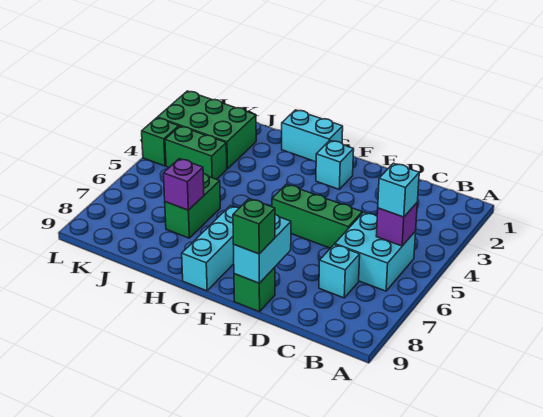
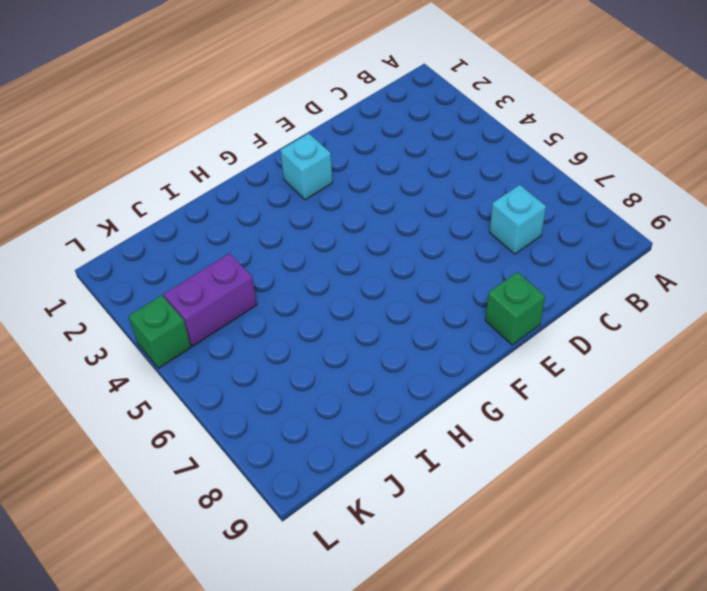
purple 1x2 brick [164,253,257,346] -> green 1x2 brick [165,126,227,179]
none -> cyan 2x2 brick [335,212,416,291]
none -> green 1x3 brick [272,184,362,248]
none -> cyan 1x2 brick [282,110,343,162]

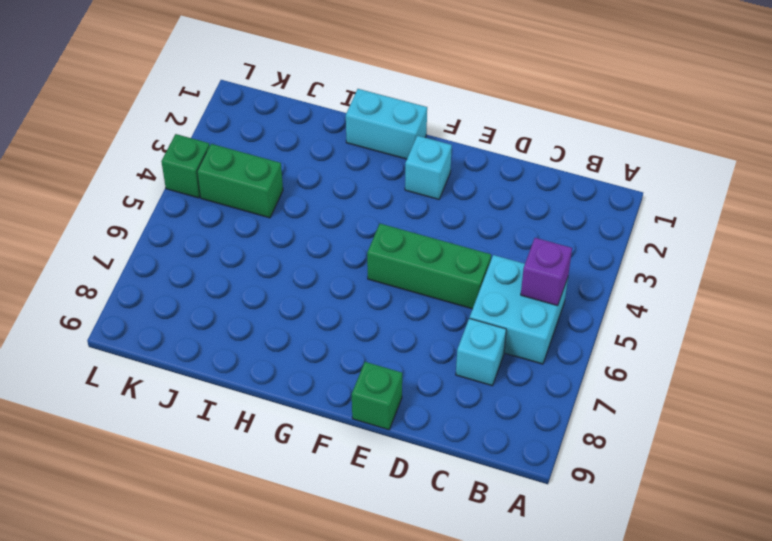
none -> cyan 1x3 brick [182,206,239,291]
none -> green 1x2 brick [165,174,220,238]
none -> green 2x3 brick [157,91,256,169]

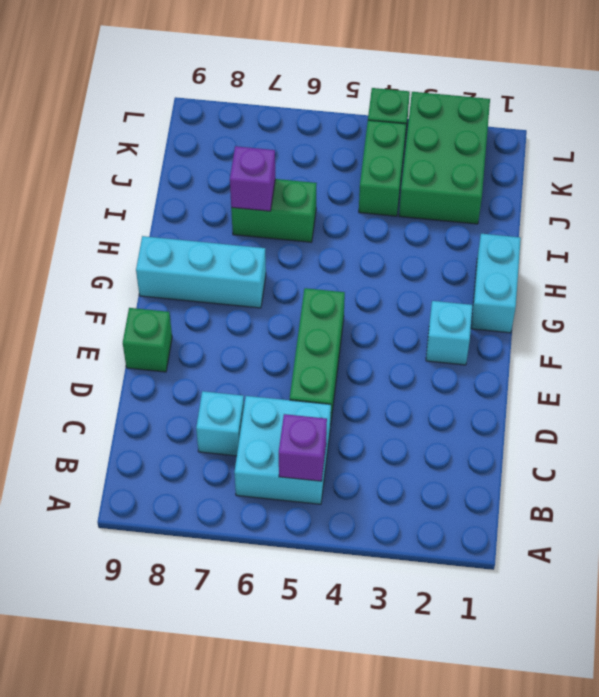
none -> cyan 1x2 brick [234,214,291,283]
none -> cyan 1x1 brick [378,163,419,217]
none -> green 1x1 brick [233,199,275,254]

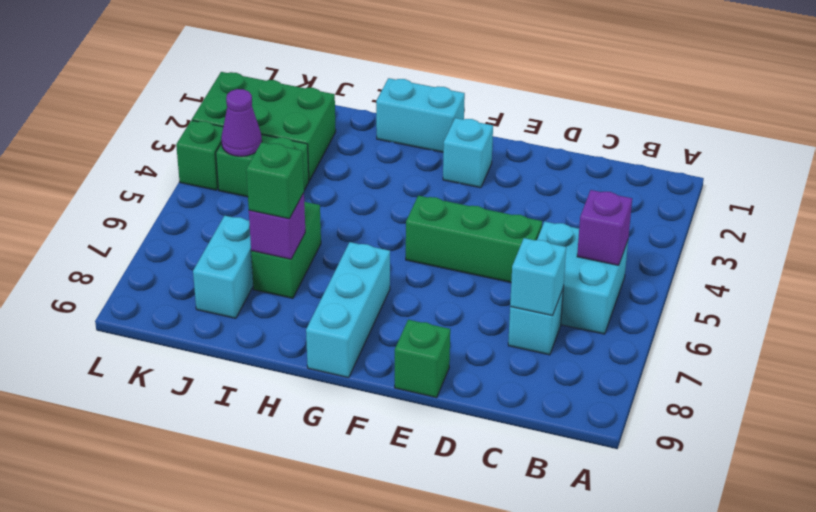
cyan 1x1 brick [510,238,566,316] -> cyan 1x1 brick moved to [378,163,419,217]
green 1x1 brick [246,142,304,219] -> green 1x1 brick moved to [233,199,275,254]
cyan 1x2 brick [193,216,253,318] -> cyan 1x2 brick moved to [234,214,291,283]
purple 1x1 cone [221,89,262,156] -> none

